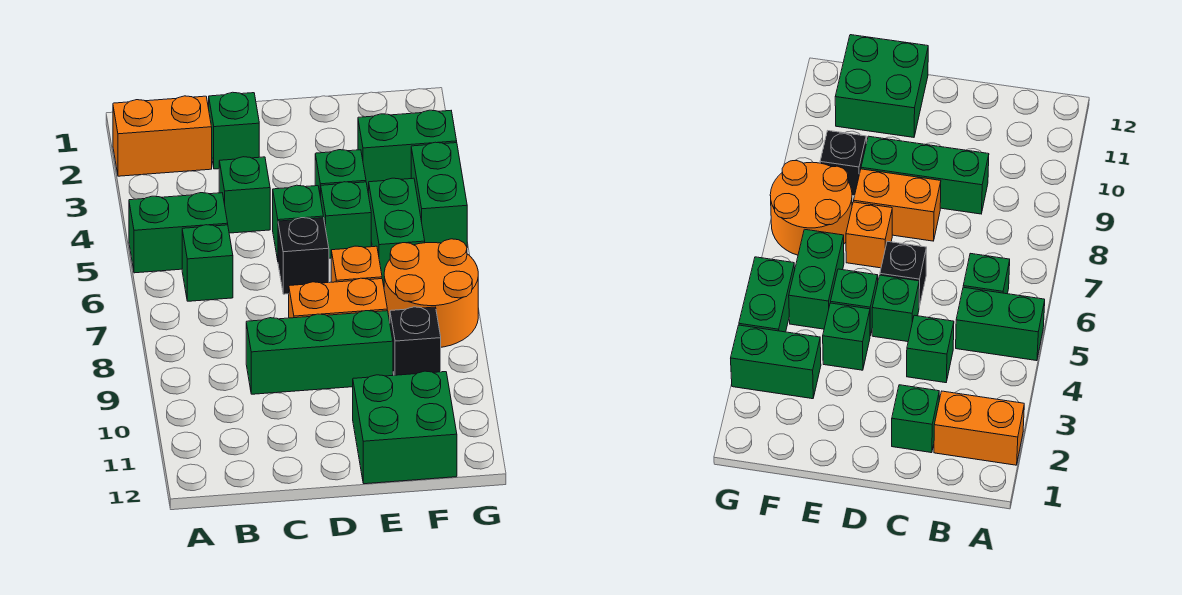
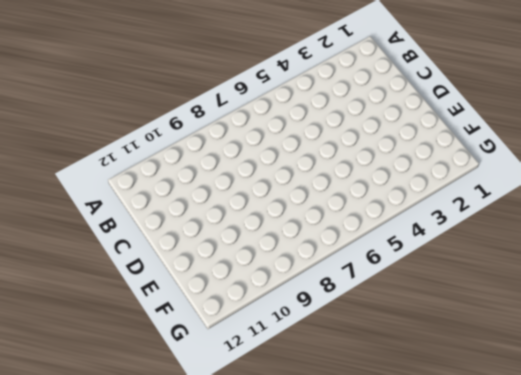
none -> orange 1x2 brick [113,96,212,176]
none -> green 1x2 brick [129,193,228,273]
none -> green 1x1 brick [182,225,233,301]

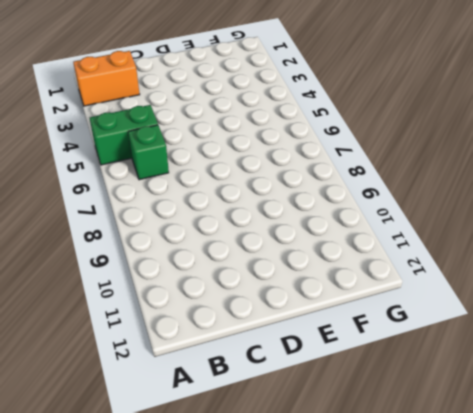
none -> green 1x1 brick [209,92,259,169]
none -> green 1x1 brick [219,157,270,233]
none -> green 1x3 brick [246,311,393,394]

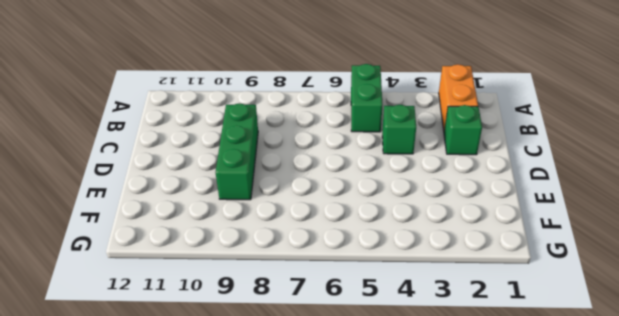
none -> green 1x1 brick [182,225,233,301]
none -> green 1x1 brick [273,185,323,260]
none -> black 1x1 brick [278,218,329,294]

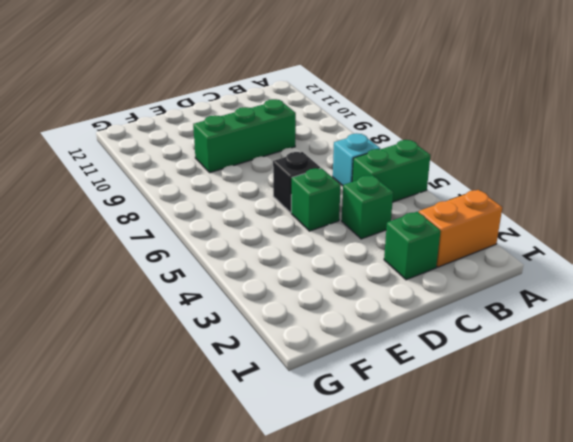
cyan 1x1 brick [333,133,380,186] -> green 1x1 brick [182,225,233,301]
none -> orange 1x2 brick [289,278,387,318]
none -> green 1x1 brick [315,150,366,198]
none -> green 1x1 brick [321,182,371,258]

